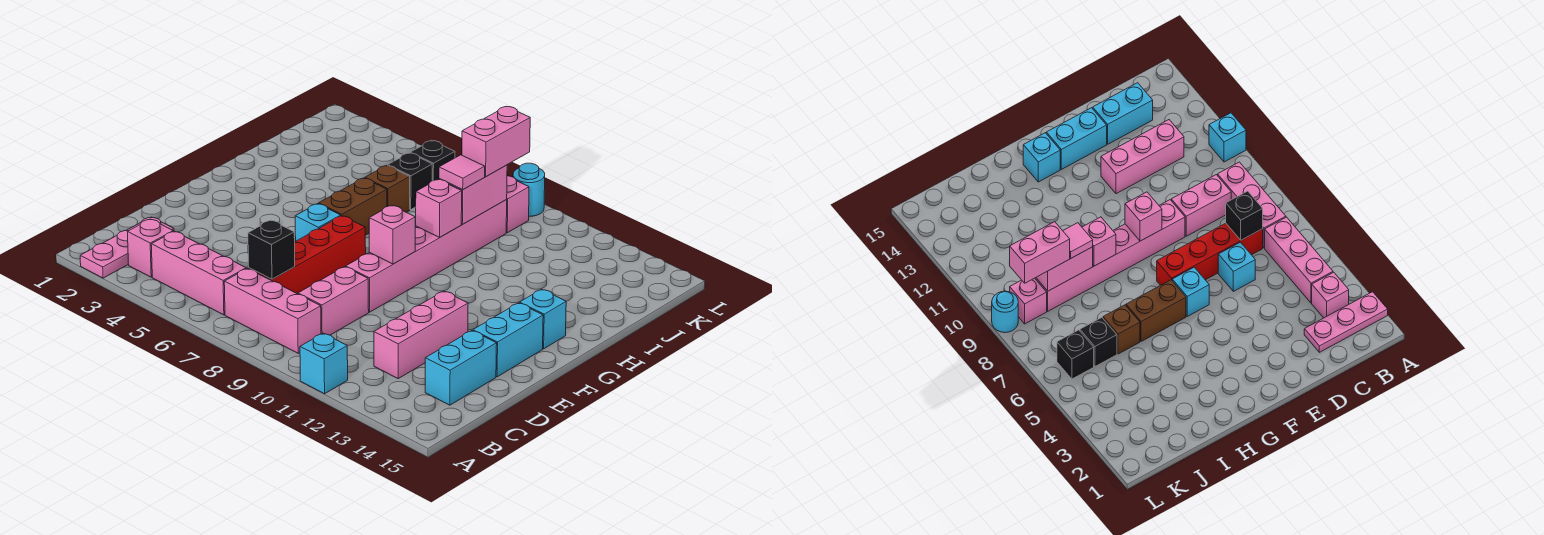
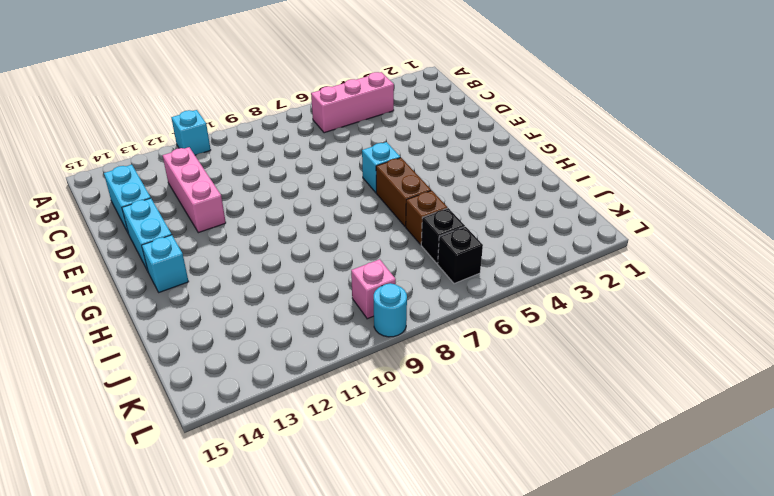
none -> pink 1x3 plate [80,217,174,278]
none -> pink 1x1 brick [128,219,173,277]
none -> pink 1x3 brick [224,268,321,353]

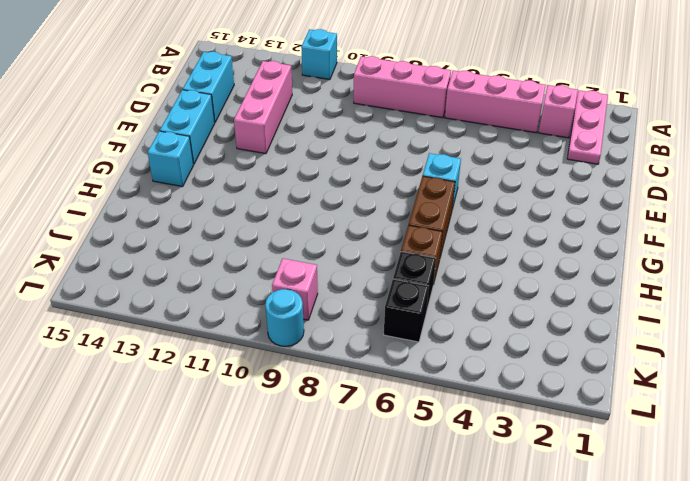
none -> red 1x4 brick [249,216,366,294]
none -> pink 1x2 brick [298,267,369,335]
none -> cyan 1x1 brick [1218,242,1255,291]

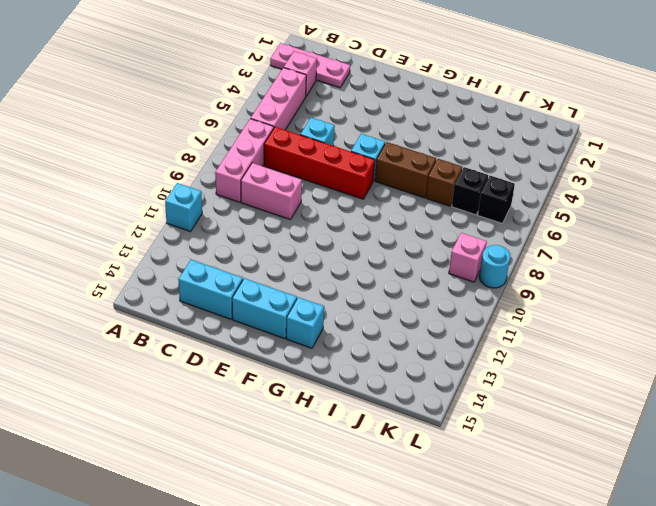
none -> pink 1x3 brick [374,291,468,378]
none -> pink 1x6 brick [346,200,507,312]
none -> black 1x1 brick [248,220,295,279]

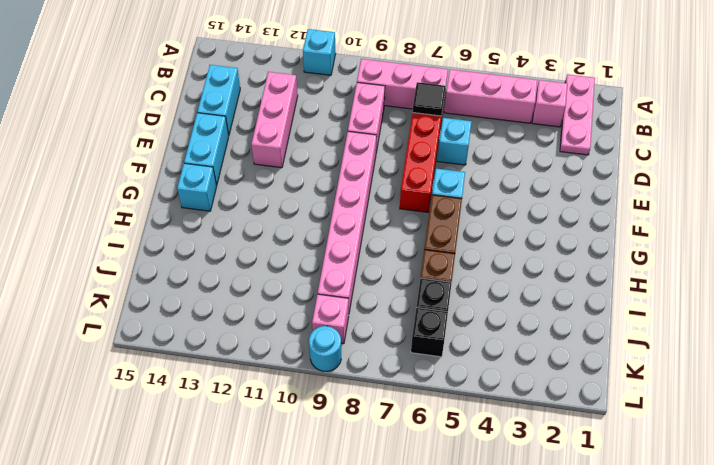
black 1x1 tile [413,82,445,116] -> black 1x1 brick [248,220,295,279]
none -> pink 1x1 brick [369,205,415,264]
none -> pink 1x1 brick [416,179,462,237]
none -> pink 1x2 brick [439,165,507,224]

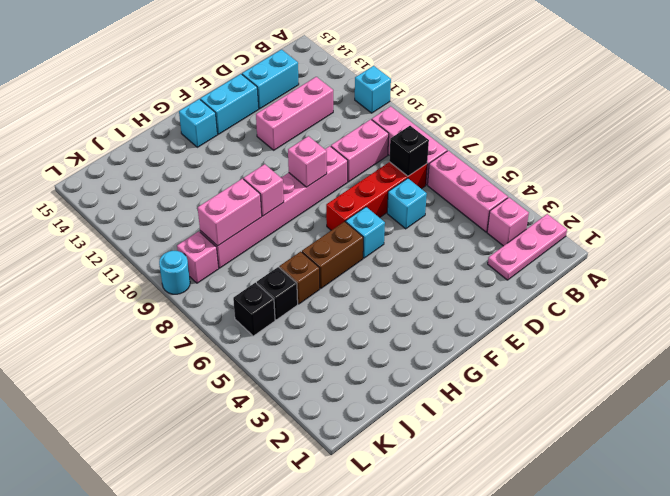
none -> pink 1x1 tile [439,155,485,190]
none -> pink 1x2 brick [462,107,530,177]

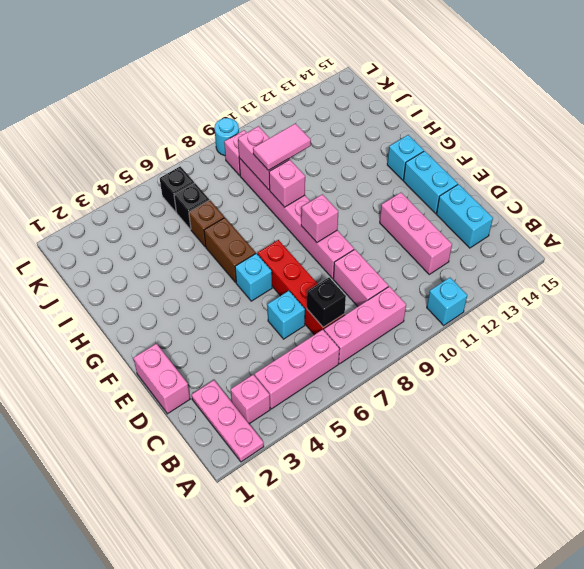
pink 1x2 brick [134,344,190,414] -> pink 1x2 brick moved to [462,107,530,177]
pink 1x2 tile [253,124,311,170] -> pink 1x1 tile [439,155,485,190]

